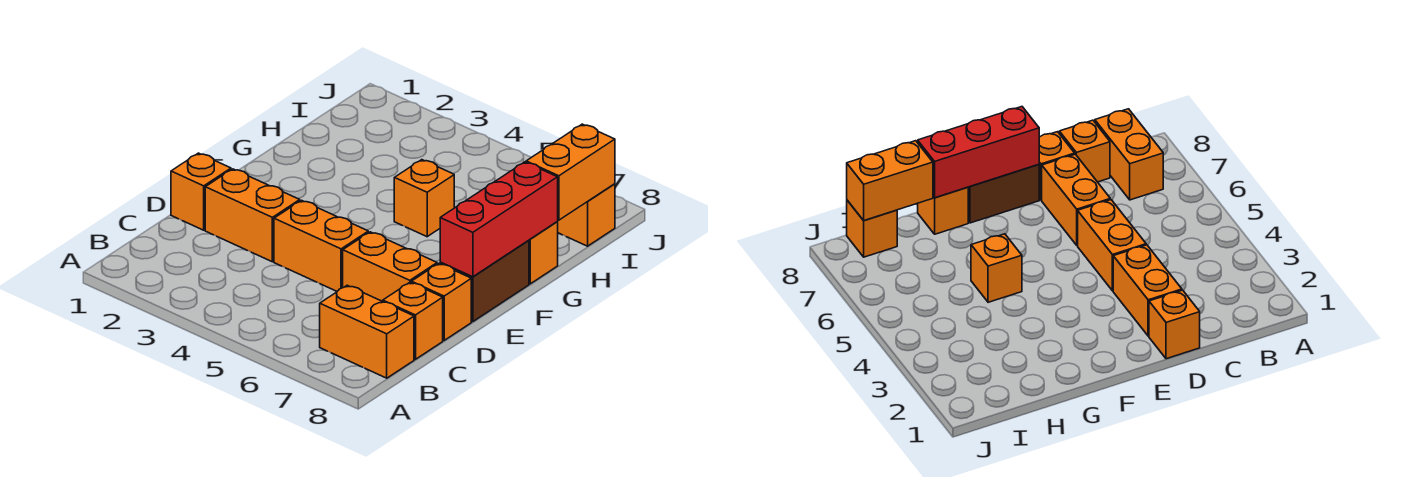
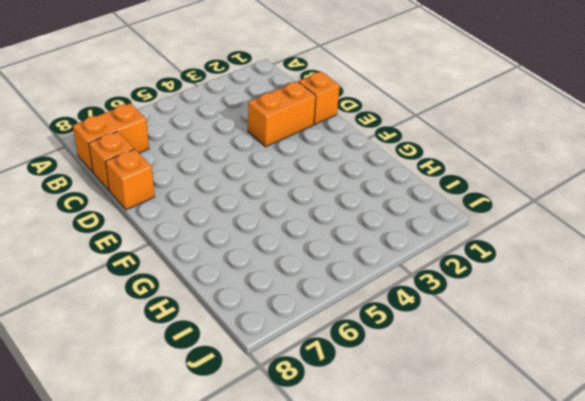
none -> orange 1x2 brick [274,200,368,291]
none -> orange 1x2 brick [343,232,437,301]
none -> brown 1x2 brick [440,241,529,322]

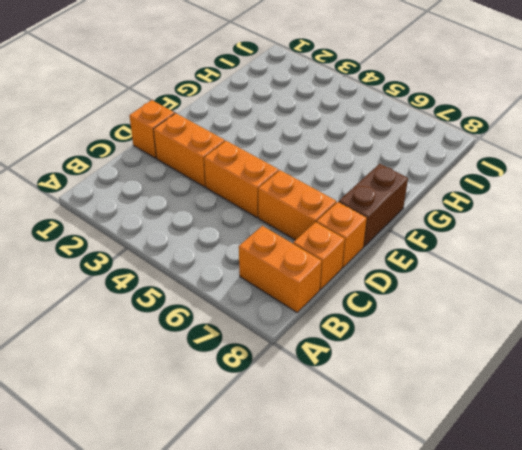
none -> orange 1x1 brick [394,160,454,237]
none -> orange 1x1 brick [529,222,558,284]
none -> orange 1x1 brick [557,184,615,246]

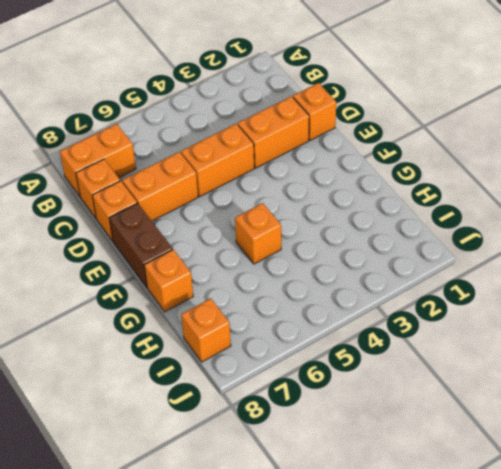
none -> red 1x3 brick [440,162,558,277]
none -> orange 1x2 brick [526,124,615,220]

